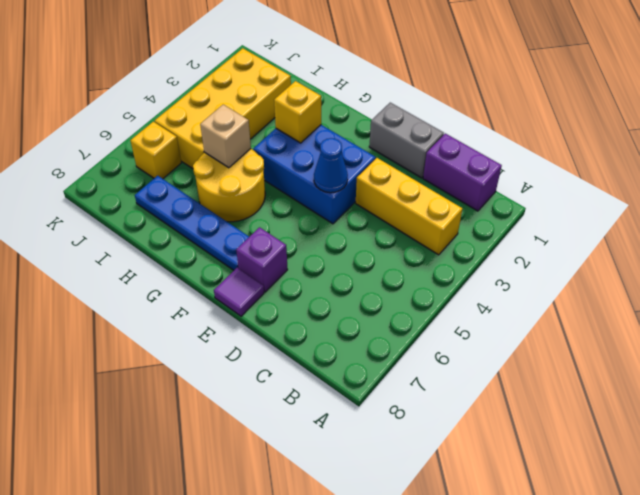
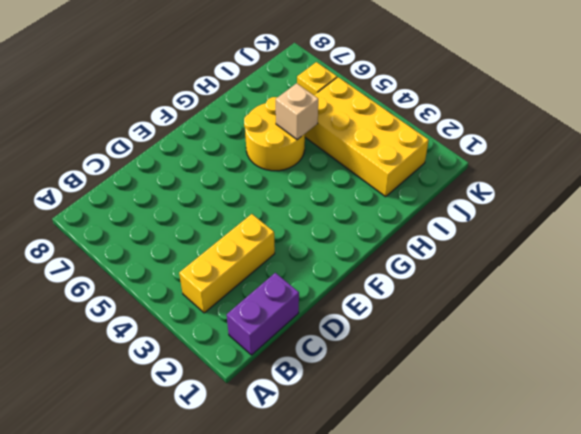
none -> grey 1x2 brick [369,103,444,178]
none -> blue 2x3 brick [253,125,376,224]
none -> purple 1x1 brick [236,227,288,292]

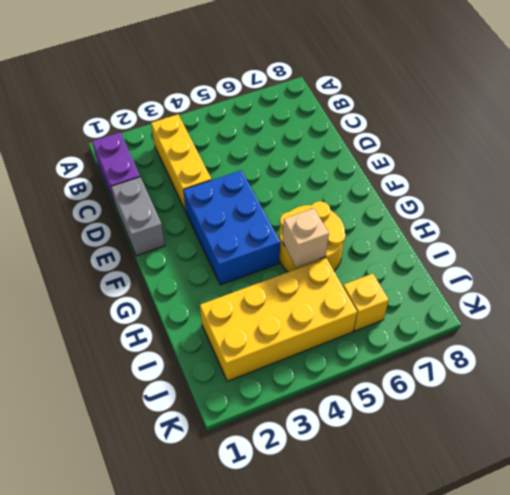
none -> purple 1x1 brick [236,227,288,292]
none -> purple 1x1 tile [214,268,264,316]
none -> blue 1x4 plate [135,176,249,270]

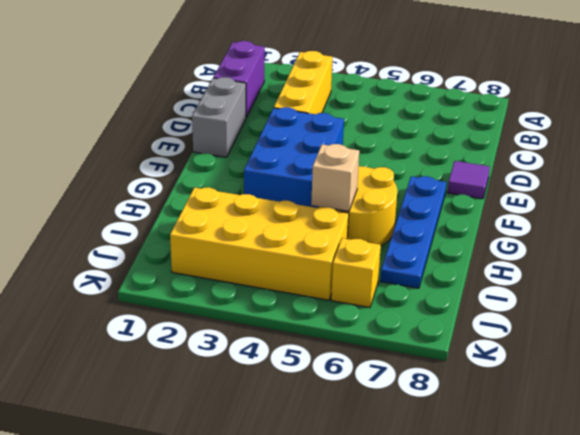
none -> purple 1x1 brick [236,227,288,292]
none -> blue 1x1 cone [314,138,348,193]
none -> yellow 1x1 brick [274,81,321,143]

